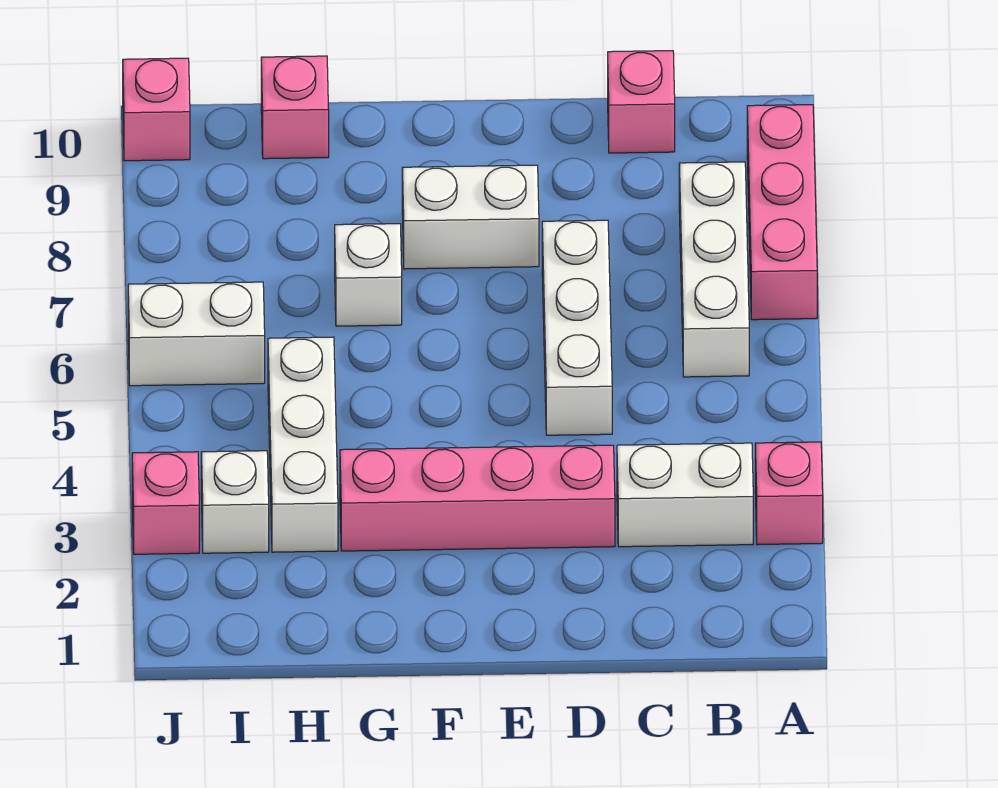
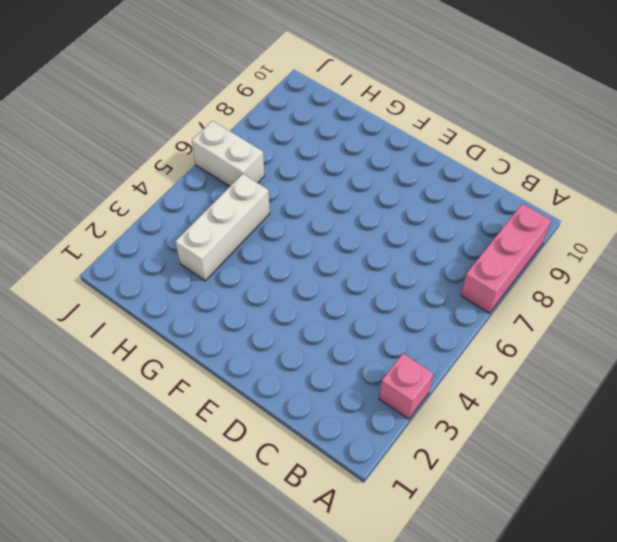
none -> white 1x2 brick [617,443,753,547]
none -> white 1x3 brick [679,162,749,377]
none -> pink 1x1 brick [608,51,675,153]

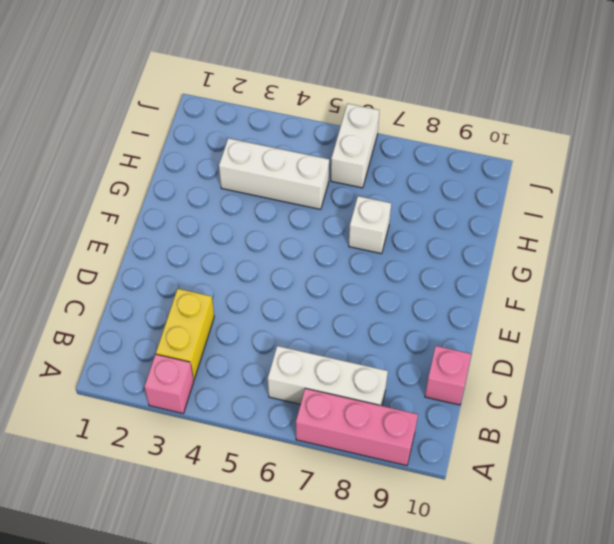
yellow 1x2 brick [156,289,214,380] -> white 1x2 brick [617,443,753,547]
none -> pink 1x4 brick [340,445,615,551]
none -> white 1x3 brick [542,220,612,435]
none -> white 1x2 brick [402,165,539,269]

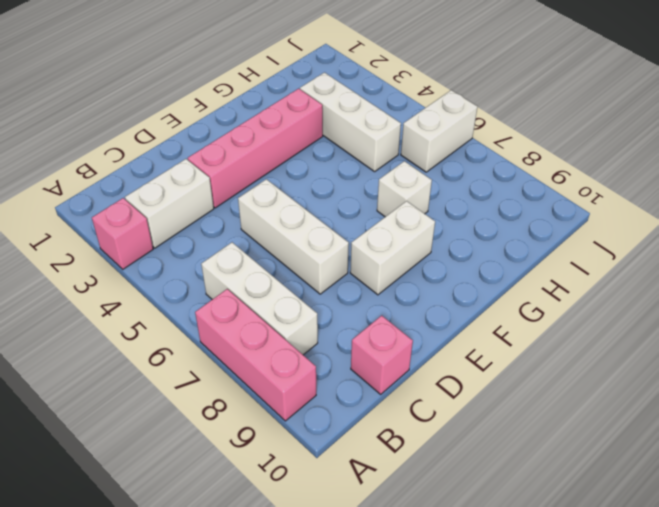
none -> pink 1x1 brick [261,56,329,159]
none -> white 1x1 brick [201,451,269,553]
none -> pink 1x1 brick [132,452,199,554]

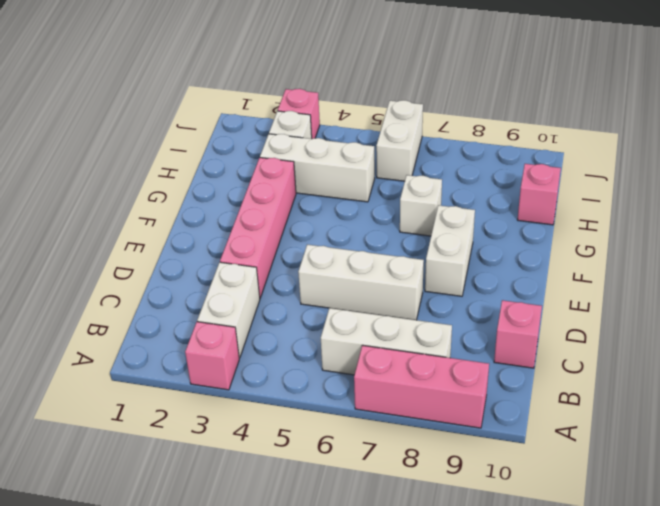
none -> pink 1x1 brick [123,58,190,161]

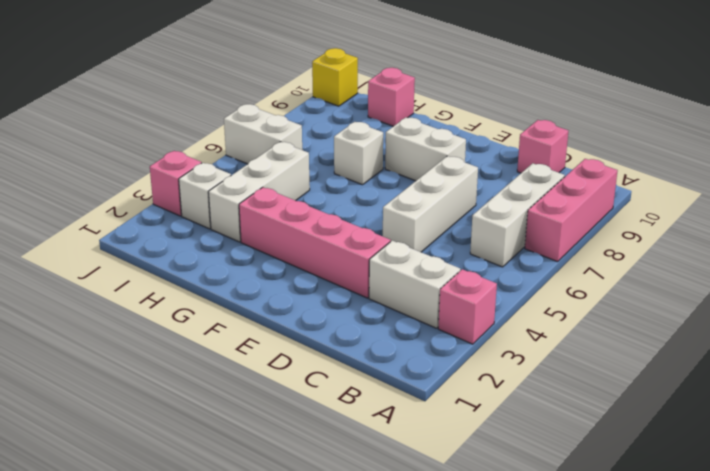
yellow 1x1 brick [312,48,358,106] -> pink 1x1 brick [123,58,190,161]

